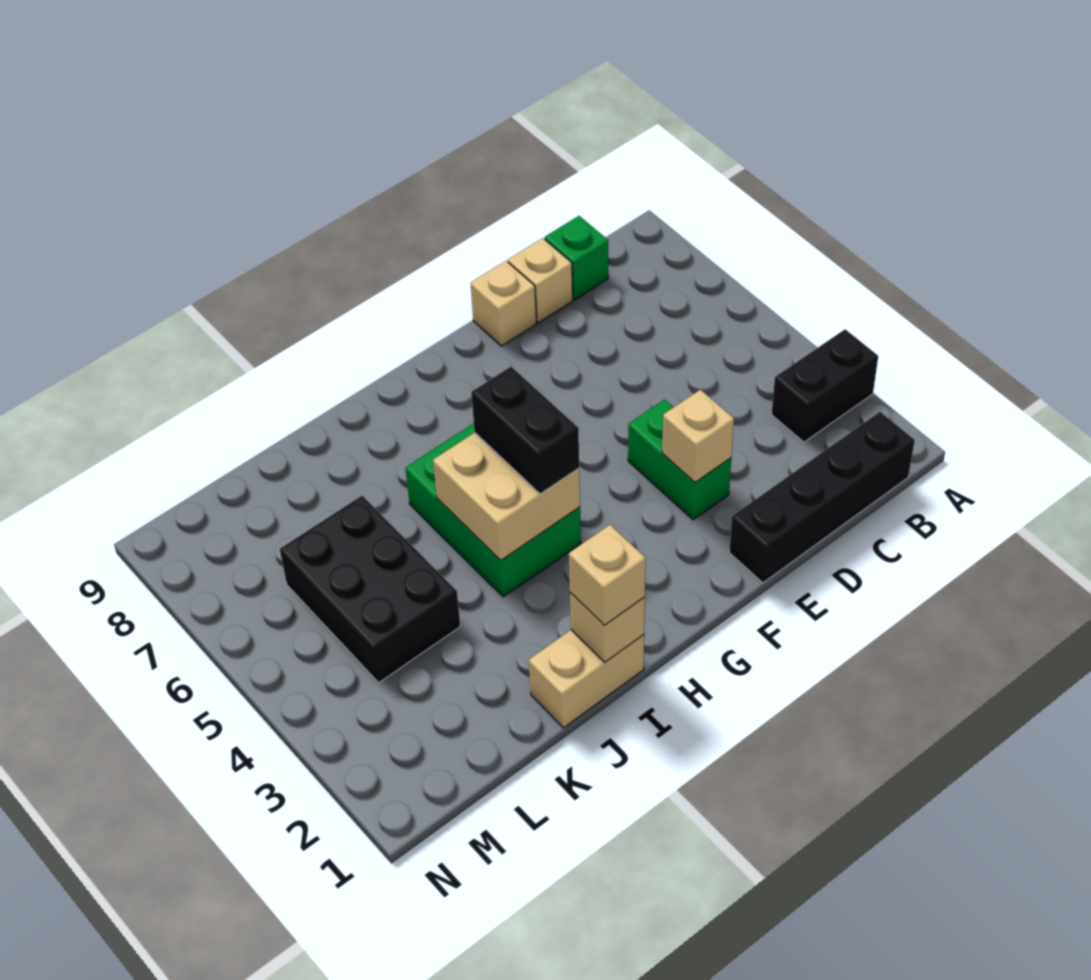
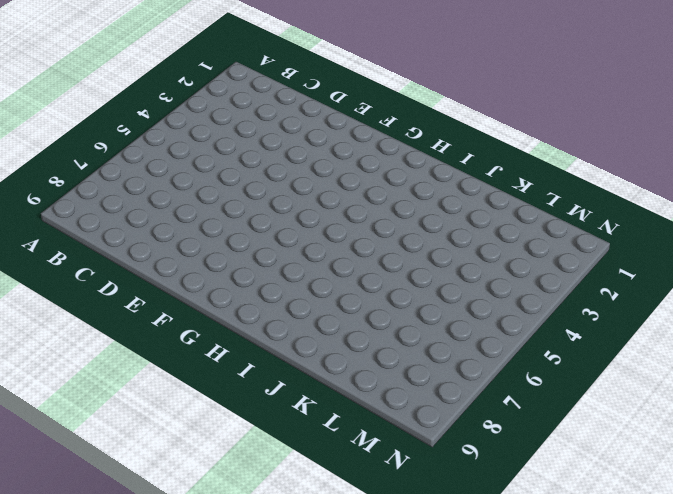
none -> black 1x2 brick [772,329,878,442]
none -> black 1x4 brick [729,412,915,583]
none -> green 1x1 brick [545,216,608,300]

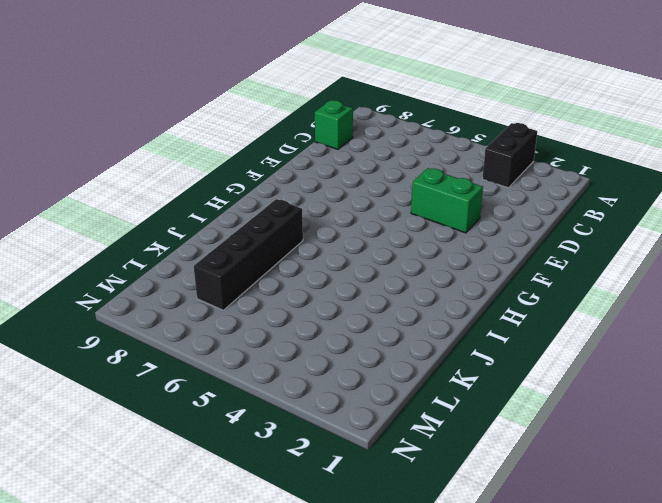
black 1x4 brick [194,199,303,310] -> black 1x4 brick moved to [729,412,915,583]
none -> tan 1x1 brick [508,238,573,323]
none -> tan 1x1 brick [470,261,536,346]
none -> green 2x3 brick [405,423,581,597]

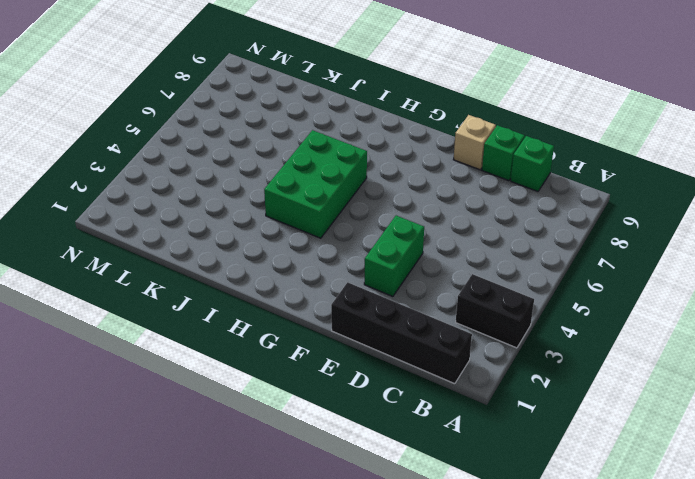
green 1x1 brick [482,125,525,181] -> tan 1x1 brick [508,238,573,323]
none -> tan 1x2 brick [529,630,644,728]
none -> black 2x3 brick [280,496,460,683]
none -> tan 1x1 brick [662,389,734,482]

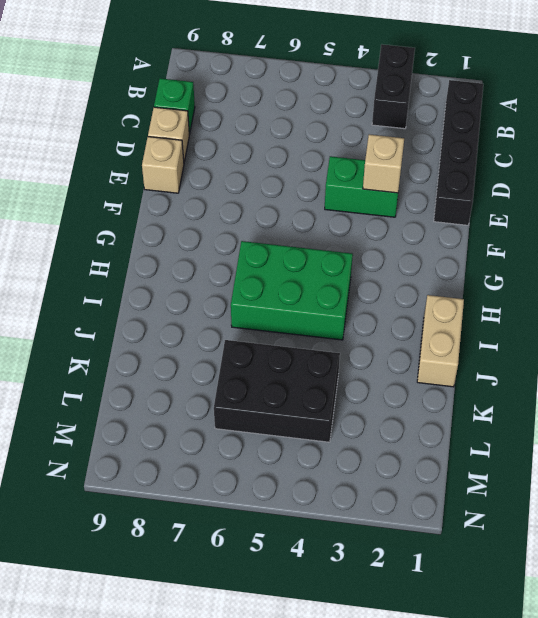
none -> tan 2x2 brick [433,433,580,560]
none -> tan 1x1 brick [570,593,645,662]
none -> black 1x2 brick [471,367,579,494]

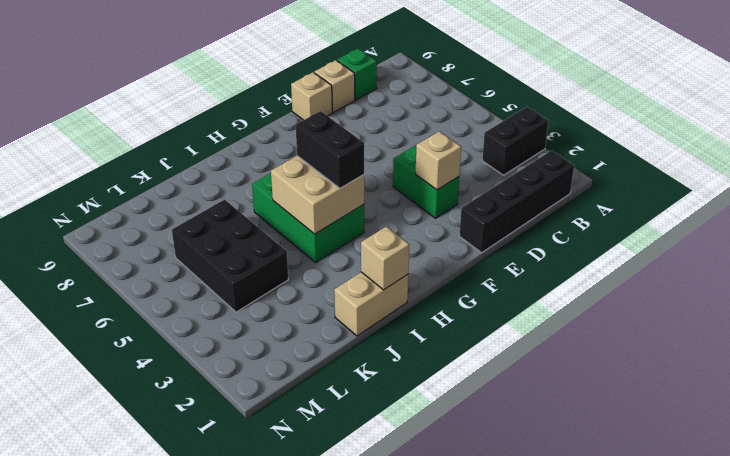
none -> tan 1x1 brick [569,525,646,625]

